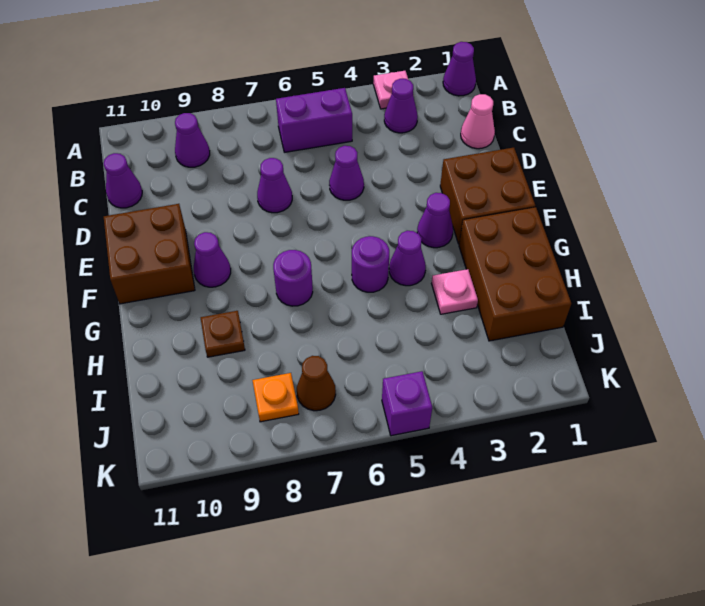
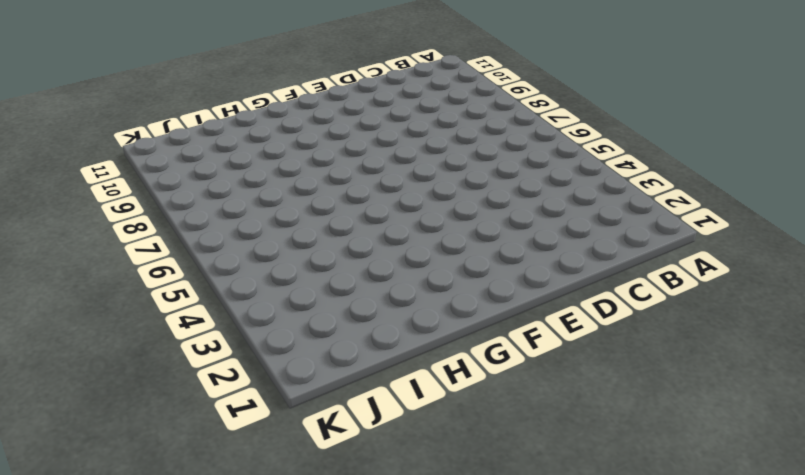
none -> purple 1x1 cone [443,42,476,96]
none -> pink 1x1 plate [373,71,408,109]
none -> purple 1x1 cone [384,79,418,133]

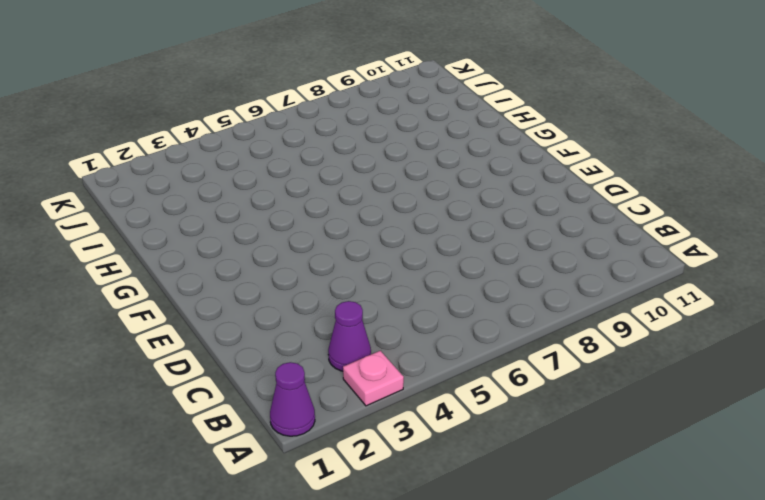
none -> purple 1x2 brick [276,88,352,152]
none -> purple 1x1 cone [175,113,210,167]
none -> pink 1x1 cone [461,94,495,149]

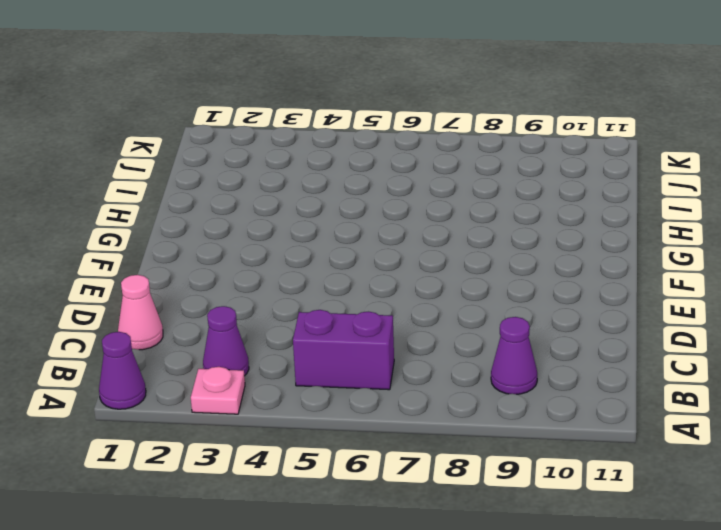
none -> purple 1x1 cone [104,153,142,208]
none -> purple 1x1 cone [329,146,364,200]
none -> purple 1x1 cone [257,158,292,213]

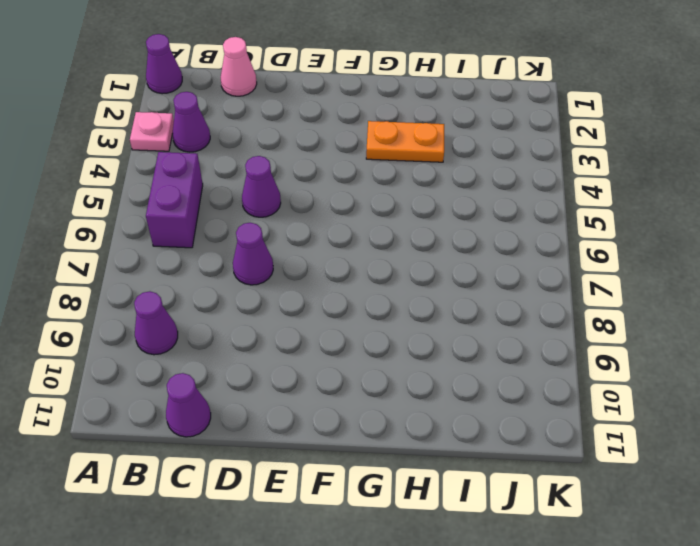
orange 1x2 plate [366,121,444,162] -> pink 1x1 plate [432,269,478,314]
none -> brown 2x2 brick [440,148,535,244]
none -> brown 2x2 brick [104,204,195,304]
none -> purple 1x1 cone [417,193,453,248]

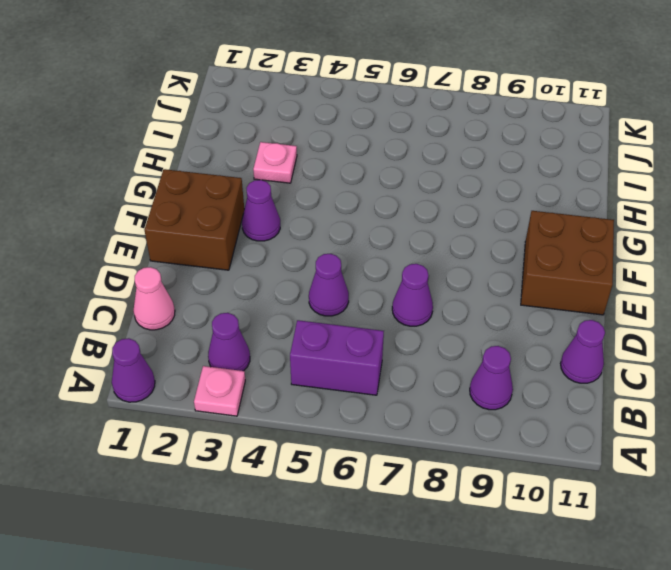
none -> purple 1x1 cone [194,232,231,287]
none -> brown 2x3 brick [459,207,571,341]
none -> purple 1x1 cone [389,231,426,286]

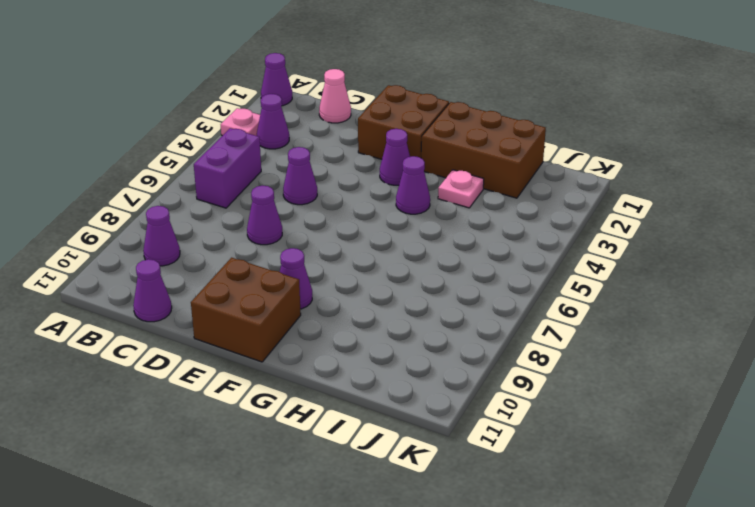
none -> purple 1x1 round brick [352,236,389,292]
none -> purple 1x1 round brick [273,250,313,306]
none -> brown 1x1 plate [201,311,245,357]

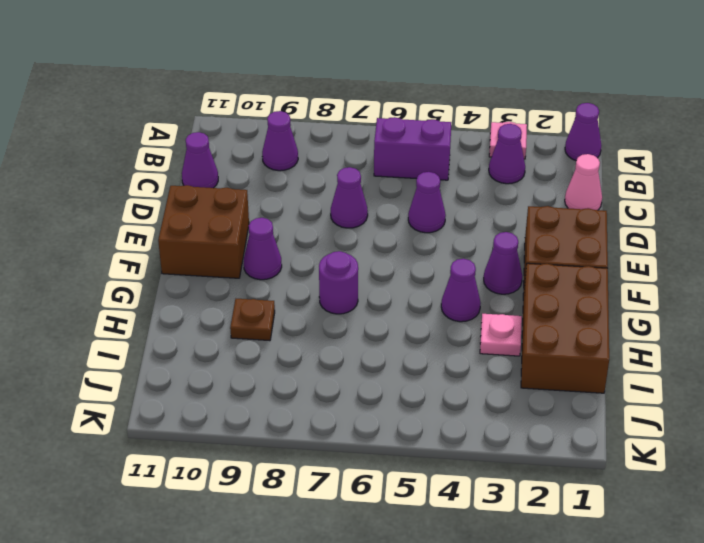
none -> purple 1x1 round brick [352,236,389,292]
none -> brown 1x1 cone [297,356,336,411]
none -> orange 1x1 plate [252,373,299,422]

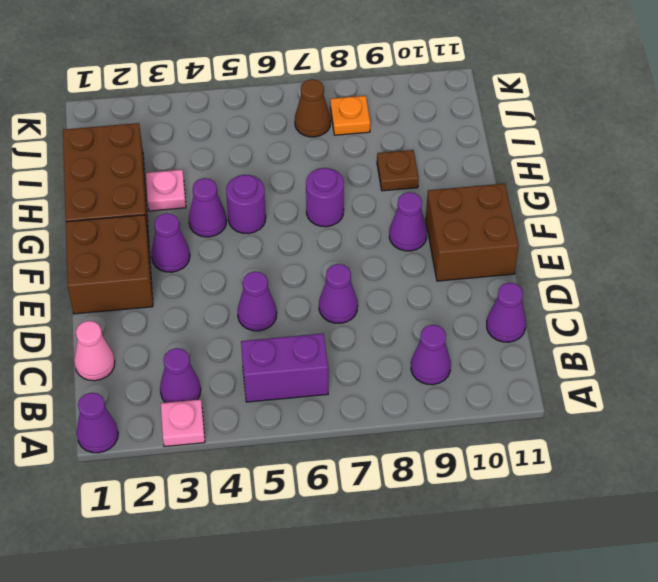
none -> purple 1x1 brick [382,371,432,436]

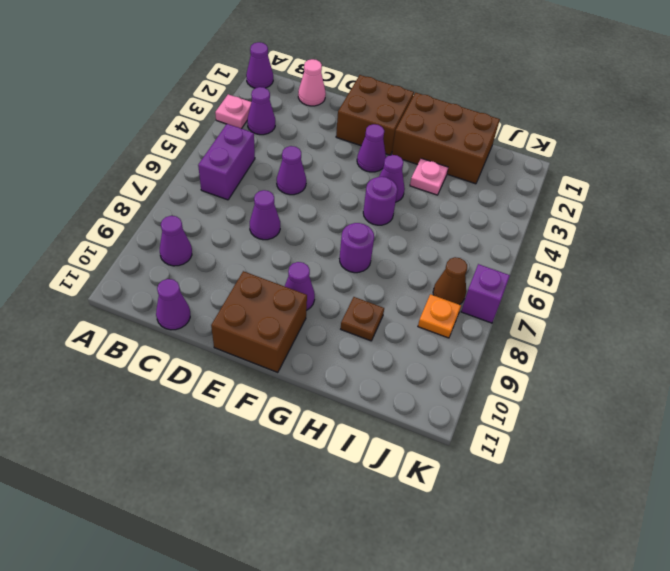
purple 1x1 brick [461,264,510,323] -> purple 1x1 brick moved to [382,371,432,436]

